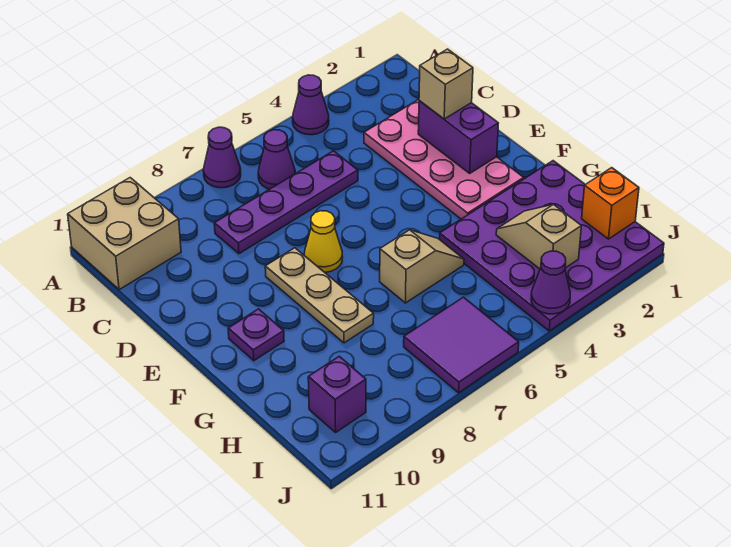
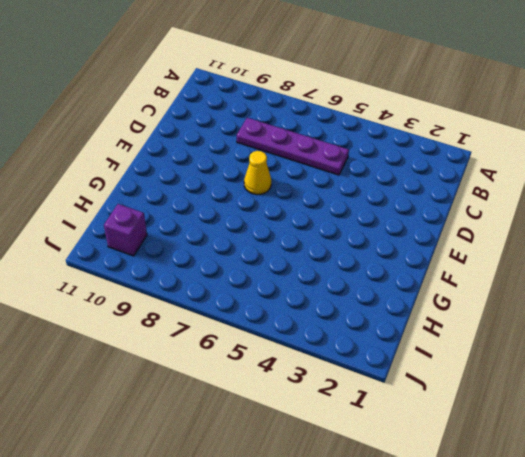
none -> purple 1x1 cone [293,75,329,135]
none -> purple 1x1 cone [203,127,241,188]
none -> tan 2x2 brick [68,178,181,290]

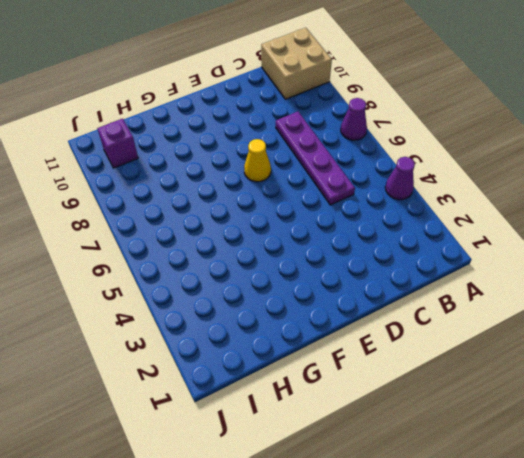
none -> purple 1x1 cone [258,130,295,189]
none -> pink 2x4 plate [364,99,524,219]
none -> tan 1x3 plate [265,248,374,343]

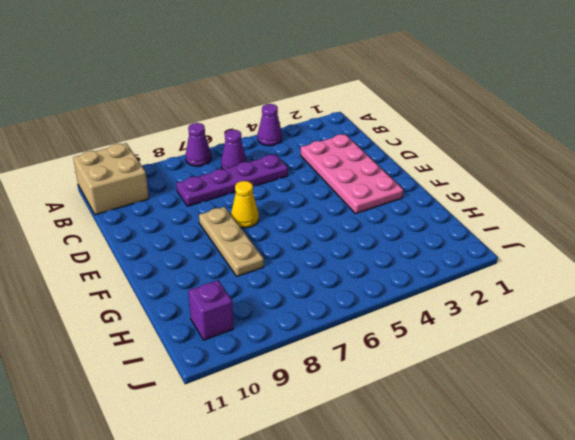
none -> purple 1x1 plate [228,309,284,361]
none -> purple 4x4 plate [439,161,664,331]
none -> tan 1x2 slope [380,230,464,303]

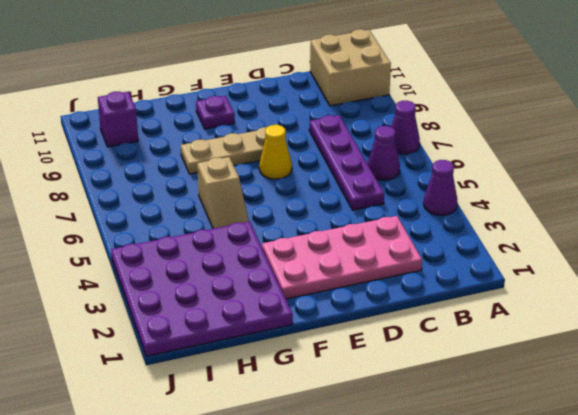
none -> purple 2x2 tile [404,297,519,393]
none -> purple 1x2 brick [418,101,498,173]
none -> tan 1x2 slope [496,204,581,269]

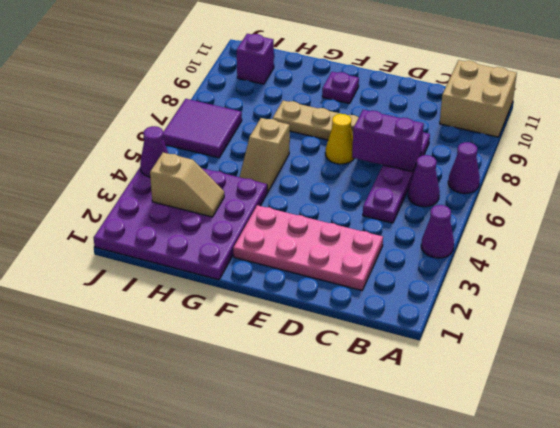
purple 1x2 brick [352,110,424,172] -> purple 1x2 brick moved to [418,101,498,173]
none -> orange 1x1 brick [582,168,639,239]
none -> tan 1x1 brick [419,49,473,119]

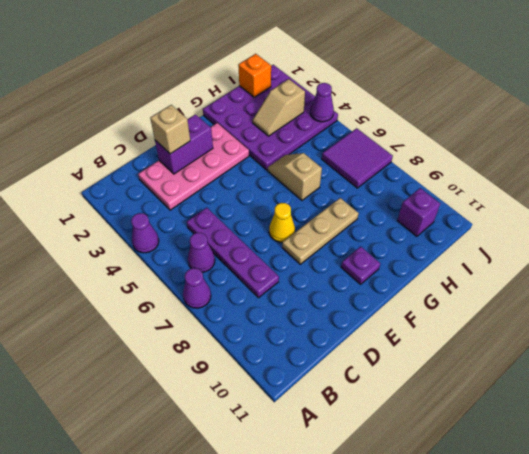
none -> tan 2x2 brick [68,178,181,290]

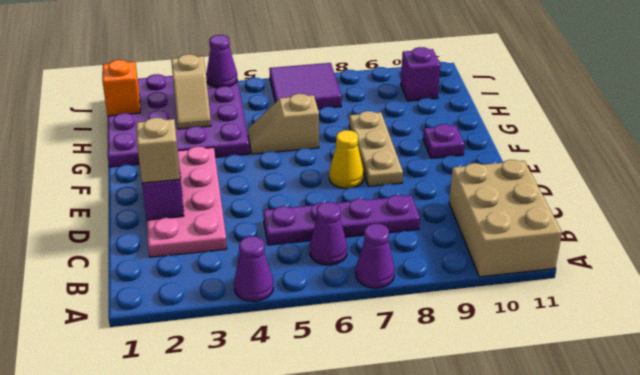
tan 2x3 brick [449,160,562,277] -> tan 2x2 brick [68,178,181,290]

